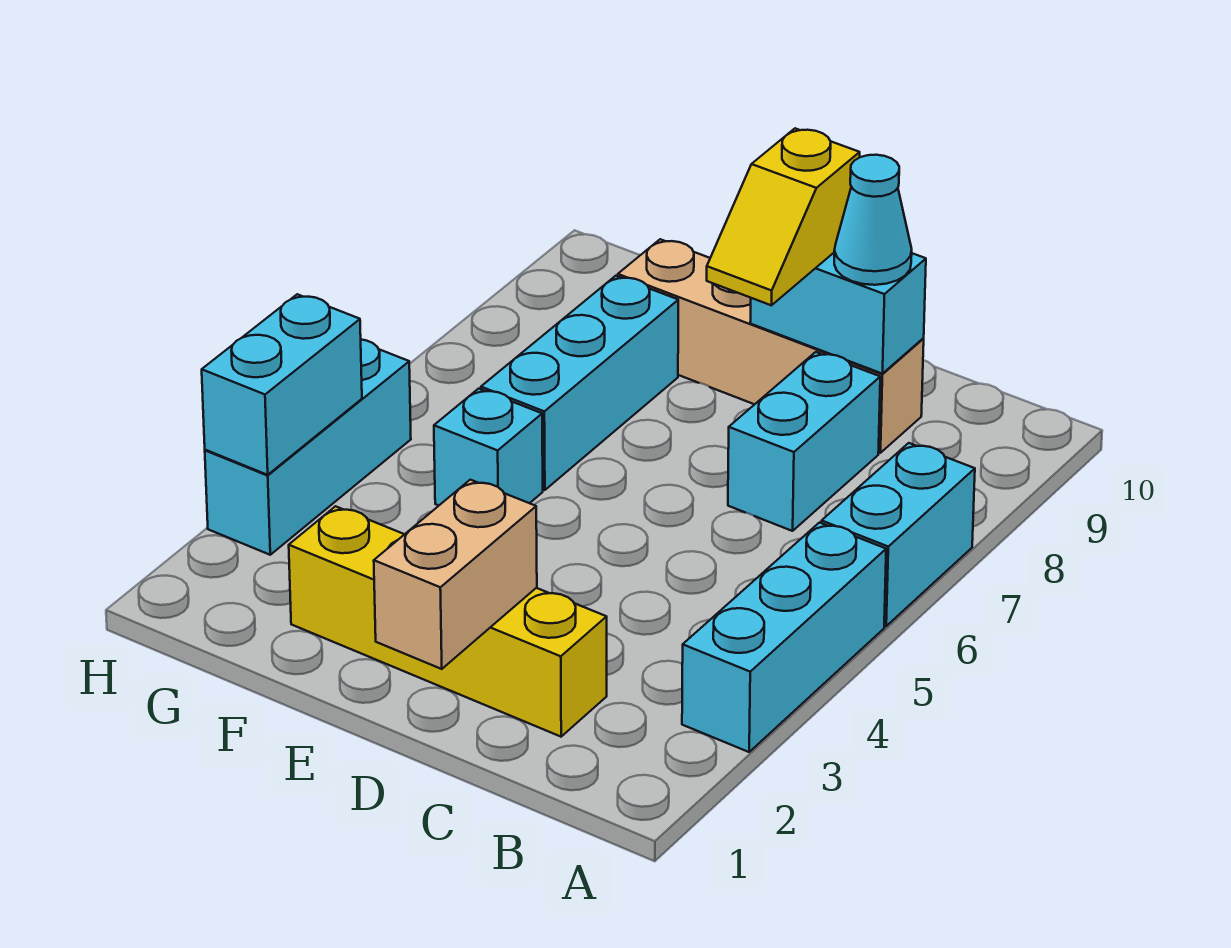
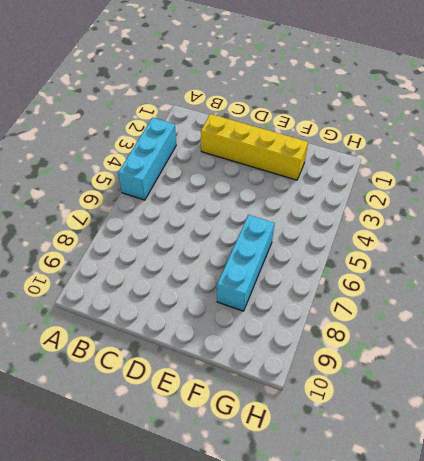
none -> cyan 1x2 brick [822,443,975,626]
none -> cyan 1x2 brick [728,352,880,531]
none -> tan 1x4 brick [618,239,924,453]

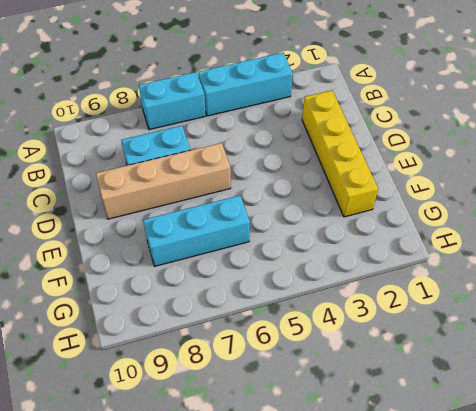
tan 1x4 brick [96,143,231,219] -> tan 1x4 brick turned to [618,239,924,453]
none -> cyan 1x1 brick [434,389,543,505]
none -> cyan 1x3 brick [205,340,411,555]
none -> cyan 1x2 brick [750,253,926,374]

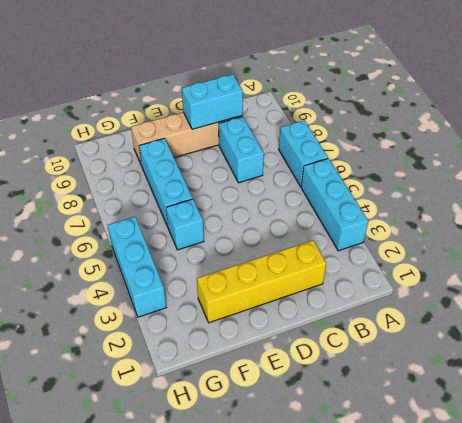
none -> tan 1x2 brick [374,480,537,669]
none -> cyan 1x2 brick [202,294,362,475]
none -> cyan 1x1 cone [834,155,912,285]

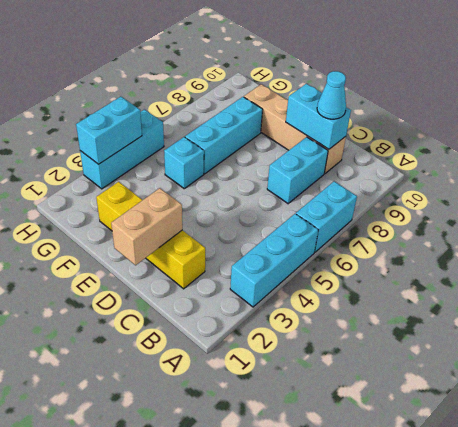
none -> yellow 1x2 slope [707,128,860,305]

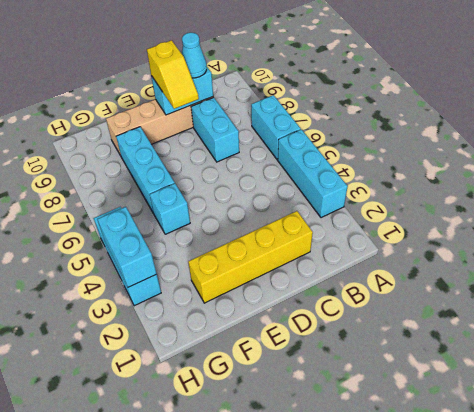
none -> tan 1x2 brick [374,480,537,669]

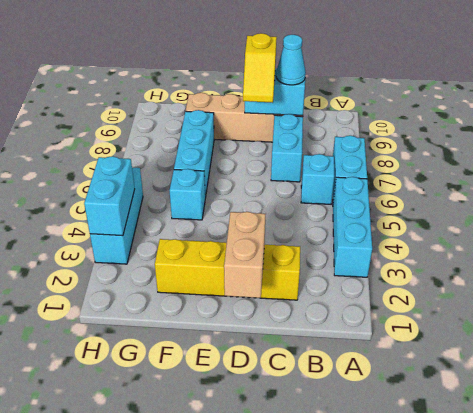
cyan 1x1 brick [301,154,334,204] -> none

